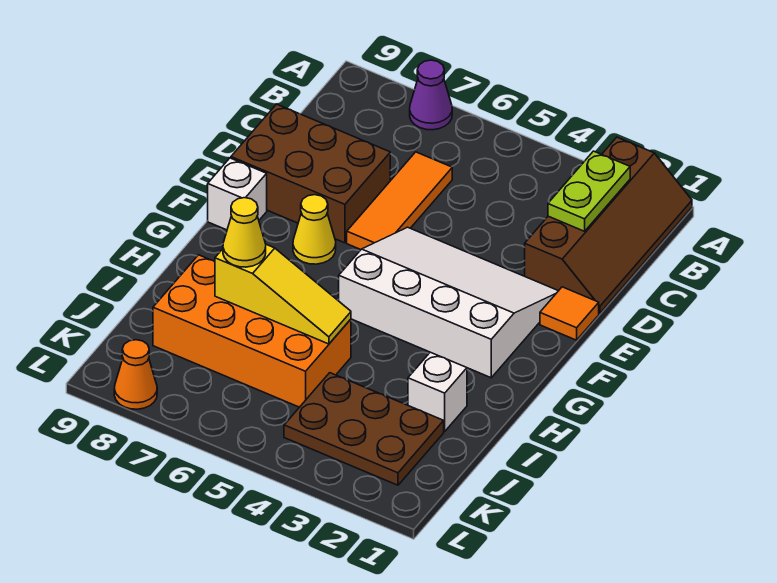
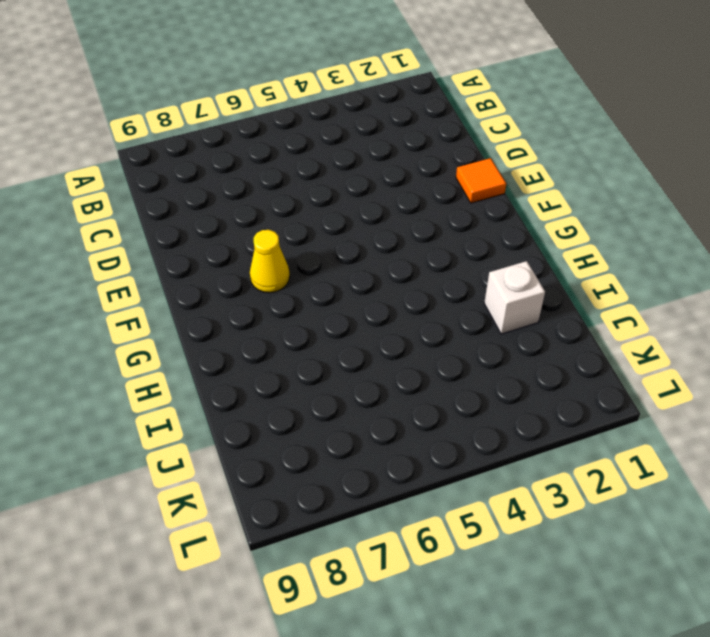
none -> brown 2x4 slope [525,137,692,313]
none -> purple 1x1 cone [410,60,452,130]
none -> orange 1x3 tile [347,152,452,250]

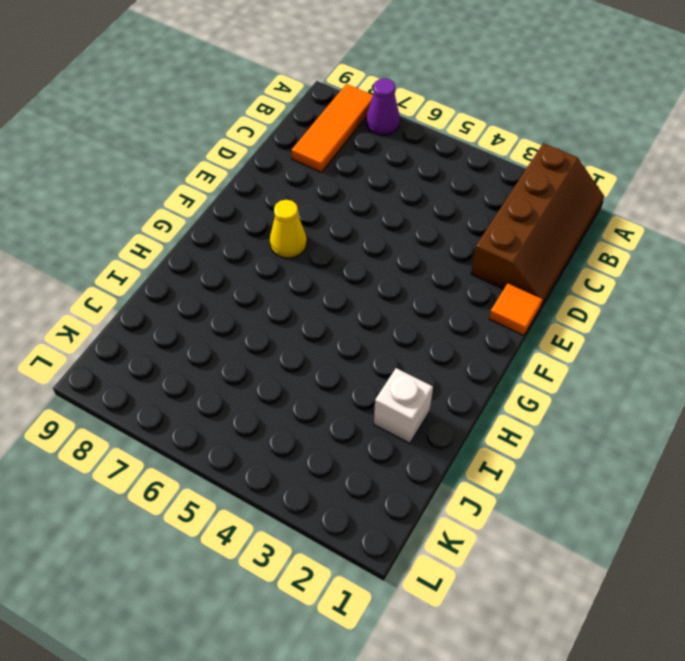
orange 1x3 tile [291,84,373,173] -> orange 1x3 tile moved to [347,152,452,250]
none -> brown 2x3 brick [231,104,390,243]
none -> white 3x4 slope [339,227,558,378]
none -> white 1x1 brick [208,158,267,230]

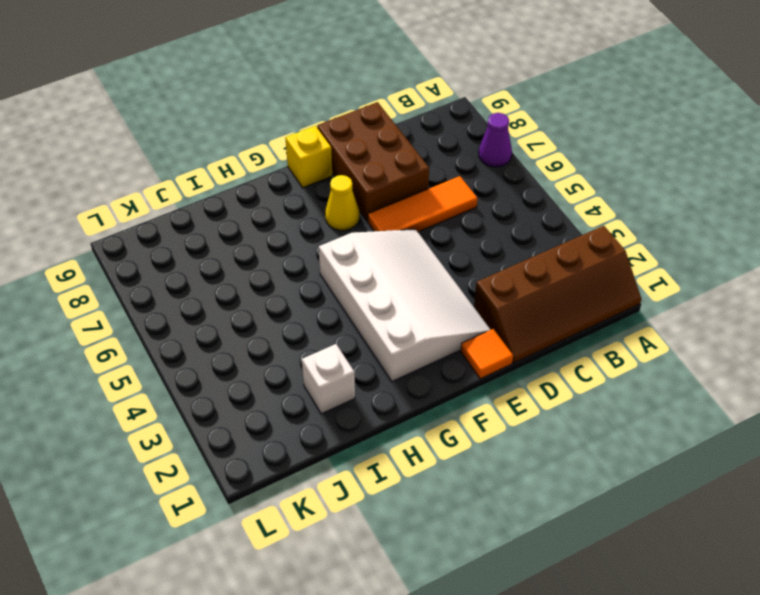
yellow 1x1 brick [285,126,332,188] -> white 1x1 brick [208,158,267,230]
none -> orange 2x4 brick [153,255,351,407]
none -> brown 2x3 plate [284,373,444,485]
none -> orange 1x1 cone [114,340,157,409]

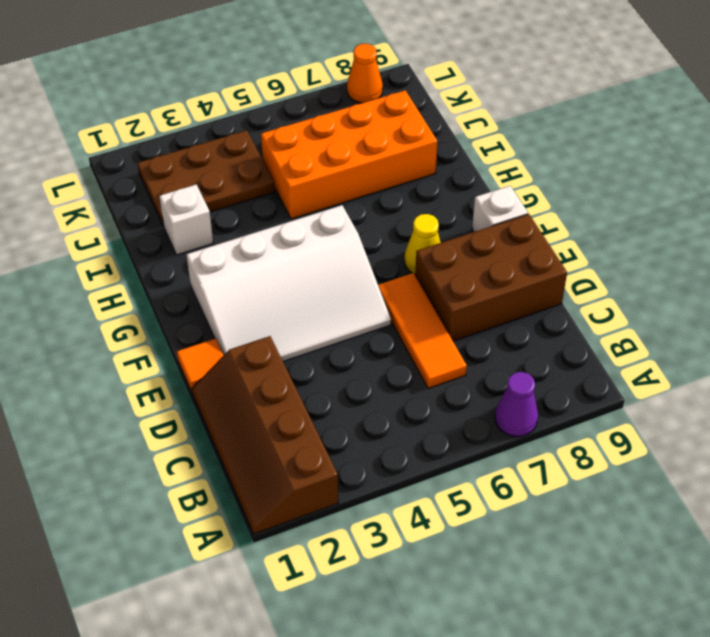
none -> lime 1x2 plate [548,151,630,231]
none -> yellow 1x3 slope [215,245,351,344]
none -> yellow 1x1 cone [223,198,266,267]

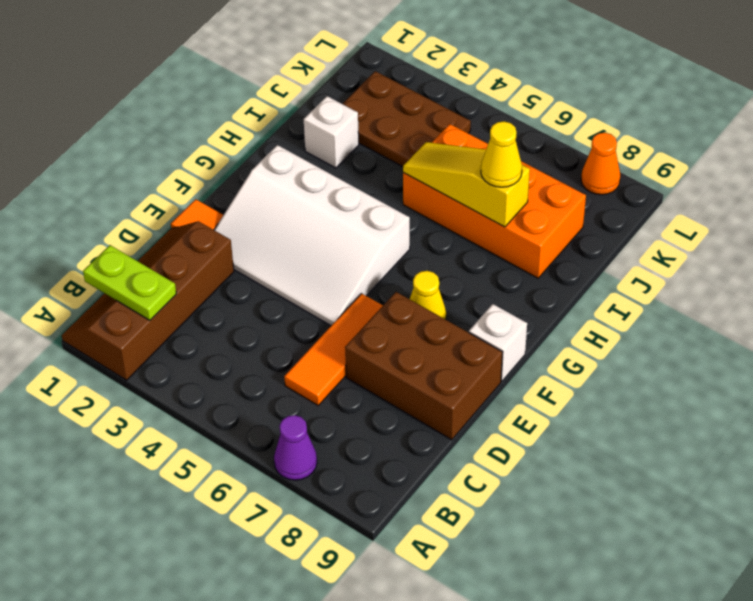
lime 1x2 plate [83,245,176,320] -> lime 1x2 plate turned to [548,151,630,231]

